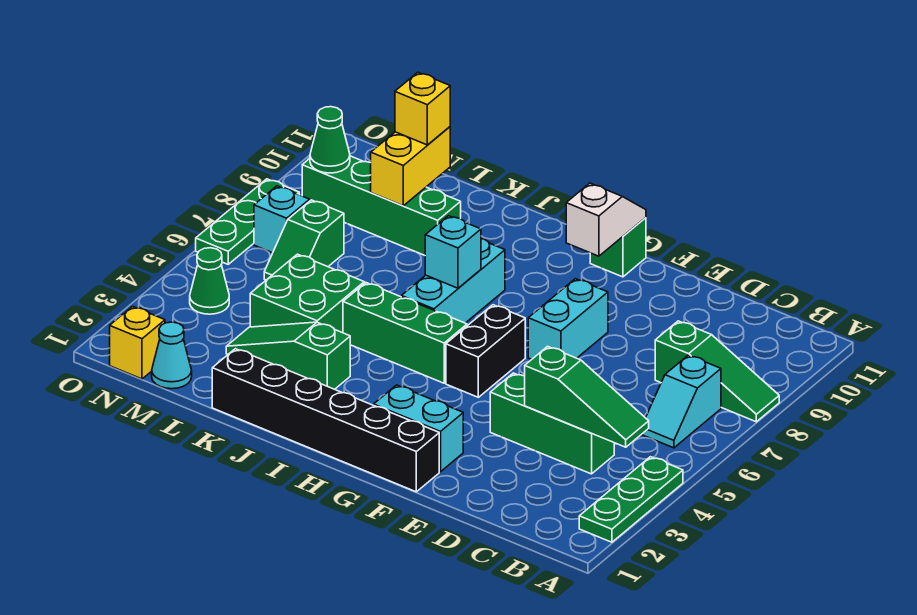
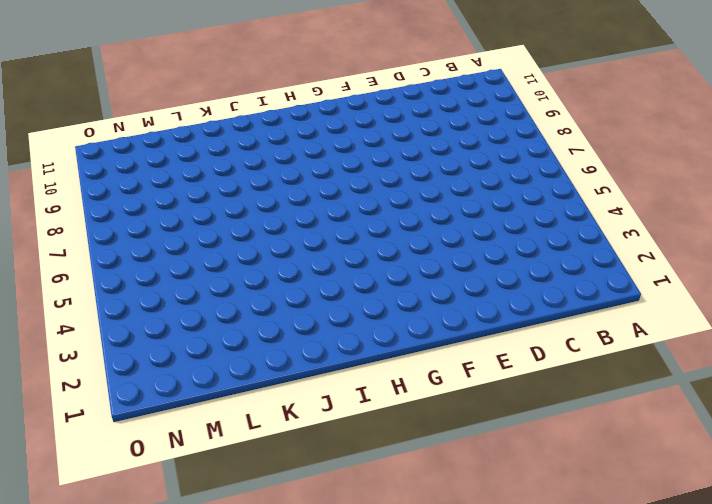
none -> green 1x3 plate [579,457,683,542]
none -> green 1x3 slope [655,321,779,422]
none -> cyan 1x2 slope [641,355,721,448]

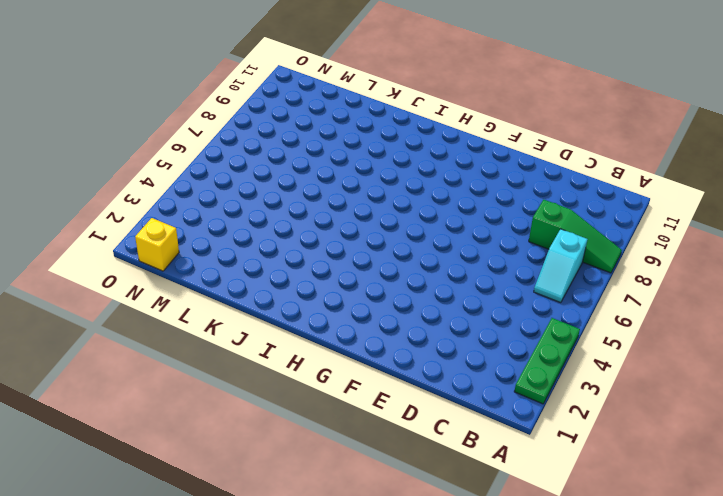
none -> green 1x3 brick [490,373,614,474]
none -> black 1x6 brick [212,349,439,492]
none -> cyan 1x2 brick [374,385,463,472]

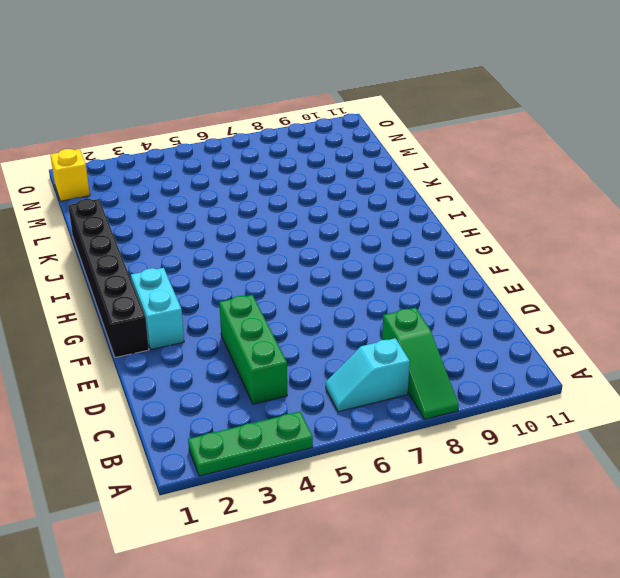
none -> cyan 1x2 brick [528,279,608,359]
none -> black 1x2 brick [446,305,525,397]
none -> green 1x1 brick [590,218,646,277]

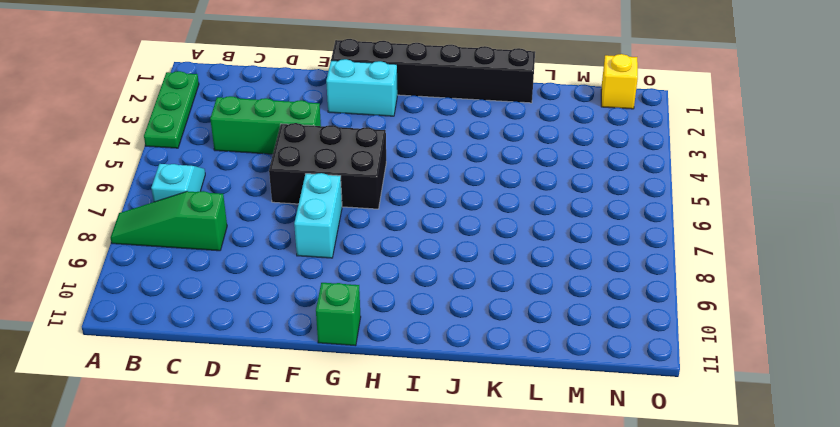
black 2x3 brick [269,123,386,209] -> black 1x2 brick [446,305,525,397]
none -> green 1x3 brick [343,283,467,383]
none -> cyan 1x3 brick [401,239,505,323]
none -> green 1x3 slope [226,322,350,389]

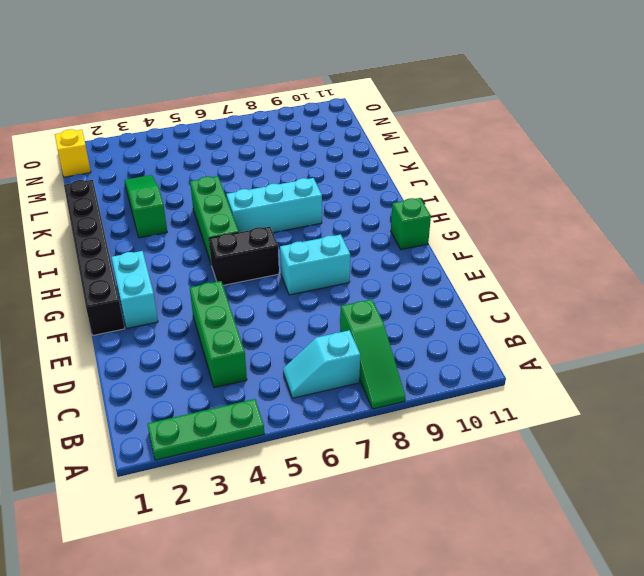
none -> green 2x2 brick [250,254,364,333]
none -> green 1x4 brick [302,156,461,255]
none -> cyan 1x1 cone [152,322,192,389]

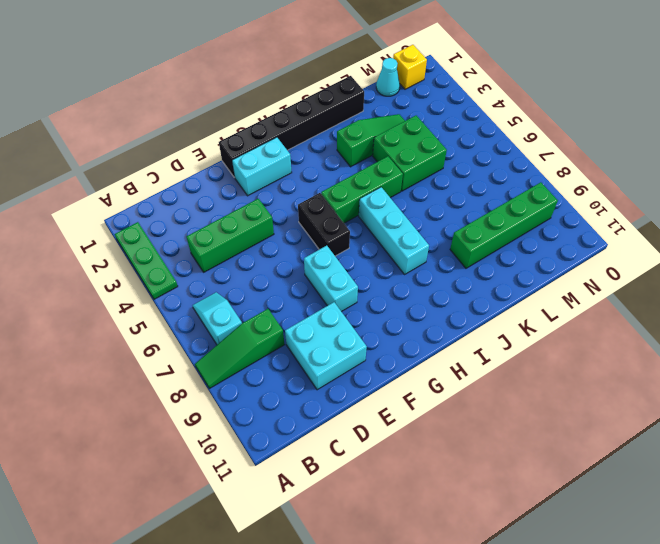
cyan 2x2 brick [285,302,367,390] -> none
none -> green 1x1 brick [590,218,646,277]
none -> green 1x2 slope [264,200,344,280]
none -> green 1x1 cone [190,248,229,314]

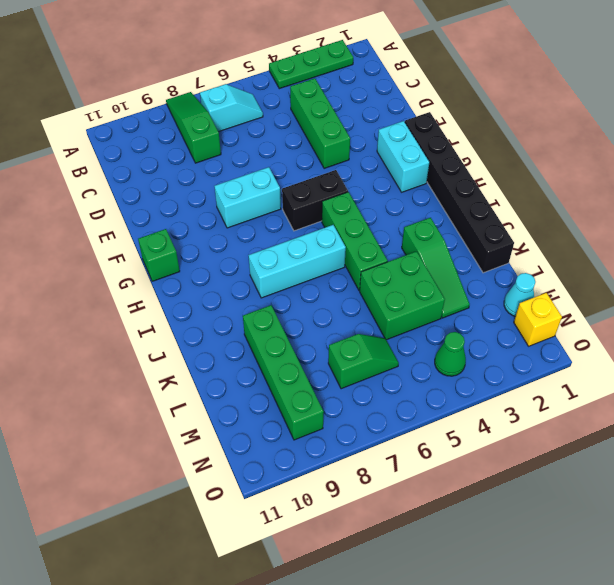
none -> cyan 1x1 brick [254,186,310,253]
none -> green 1x3 plate [196,179,299,264]
none -> green 1x3 slope [525,346,649,447]

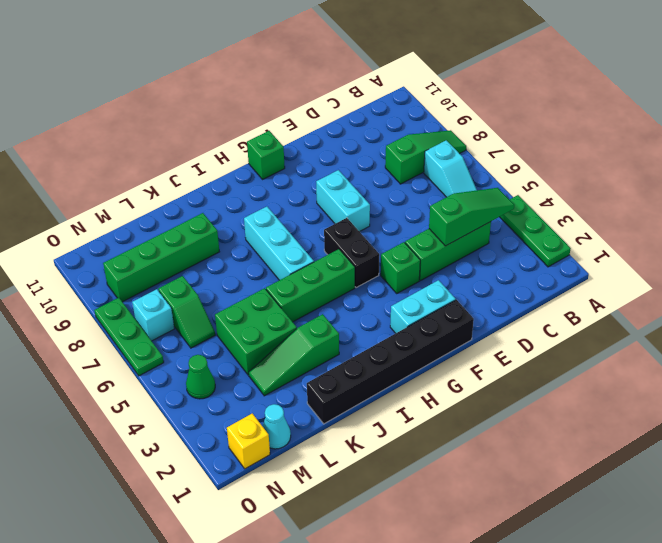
green 1x1 brick [381,242,420,293] -> none
none -> white 1x2 slope [566,183,646,256]
none -> cyan 1x1 brick [425,216,481,288]
none -> yellow 1x2 brick [371,127,450,206]

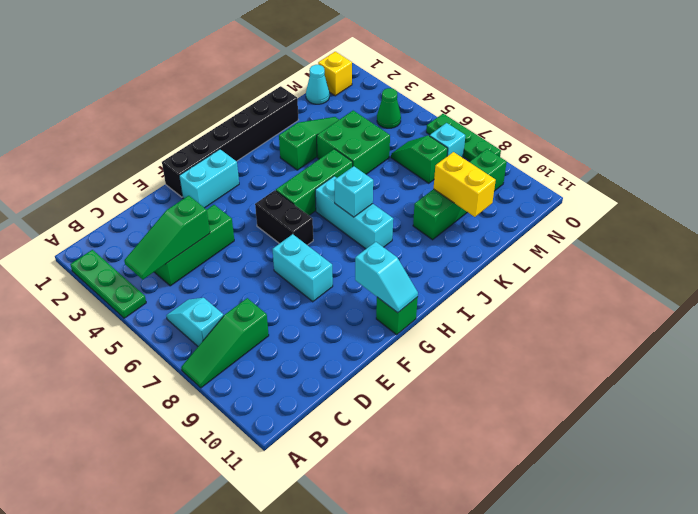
cyan 1x2 slope [355,242,418,313] -> white 1x2 slope [566,183,646,256]
none -> green 1x1 cone [310,107,350,173]
none -> yellow 1x1 brick [395,72,450,145]

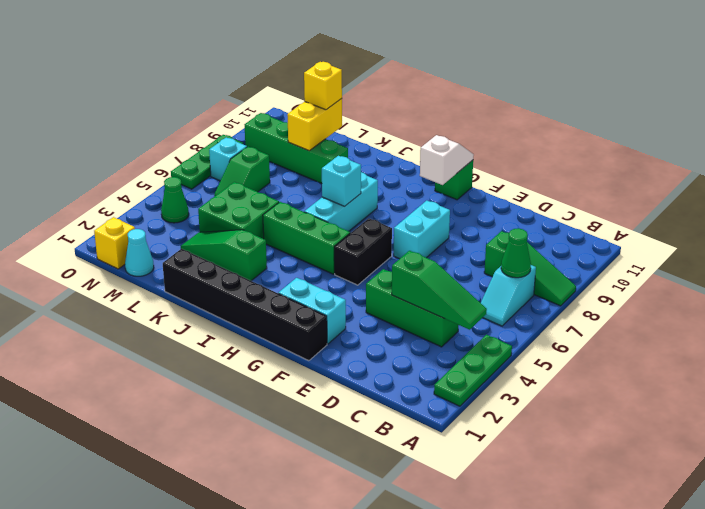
green 1x1 cone [501,228,531,278] -> green 1x1 cone moved to [310,107,350,173]

